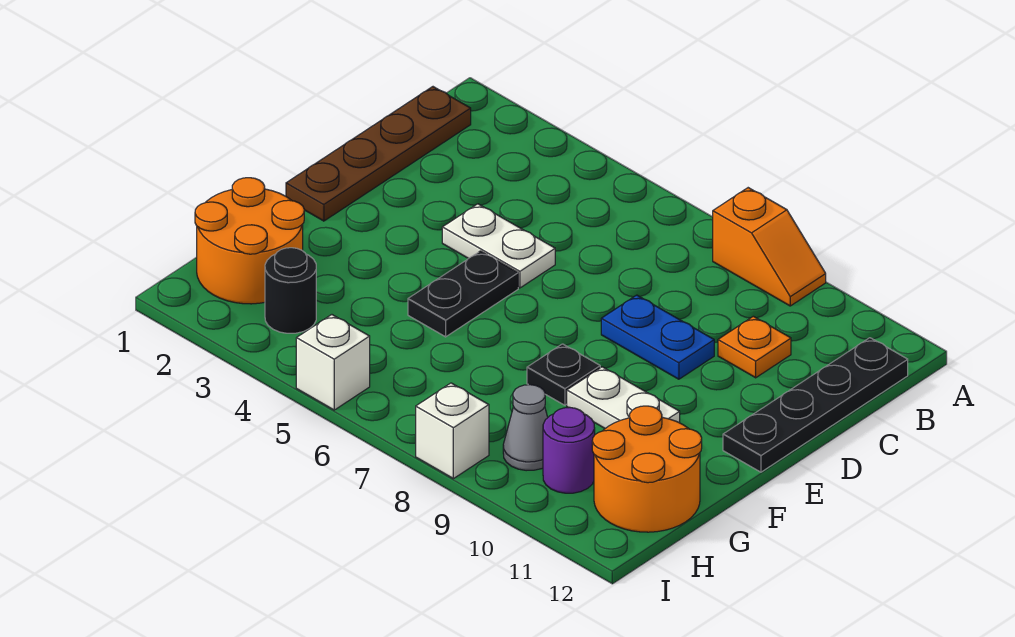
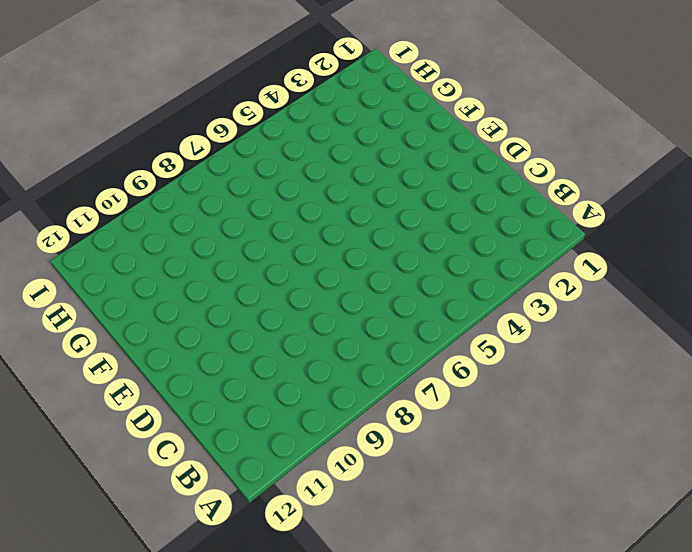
none -> orange 1x2 slope [713,188,826,306]
none -> brown 1x4 plate [286,87,471,221]
none -> black 1x4 plate [723,338,908,472]

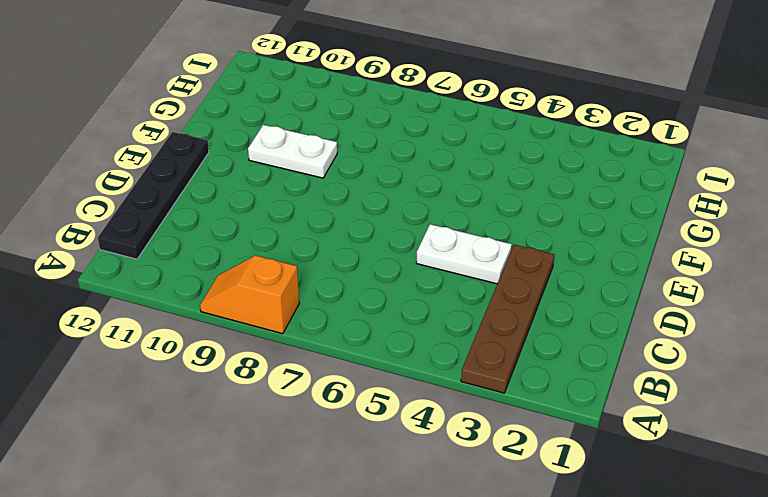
brown 1x4 plate [461,245,554,393] -> brown 1x4 plate moved to [286,87,471,221]
none -> orange 1x1 plate [718,316,791,378]
none -> blue 1x2 plate [601,295,714,379]
none -> black 1x2 plate [408,251,518,337]

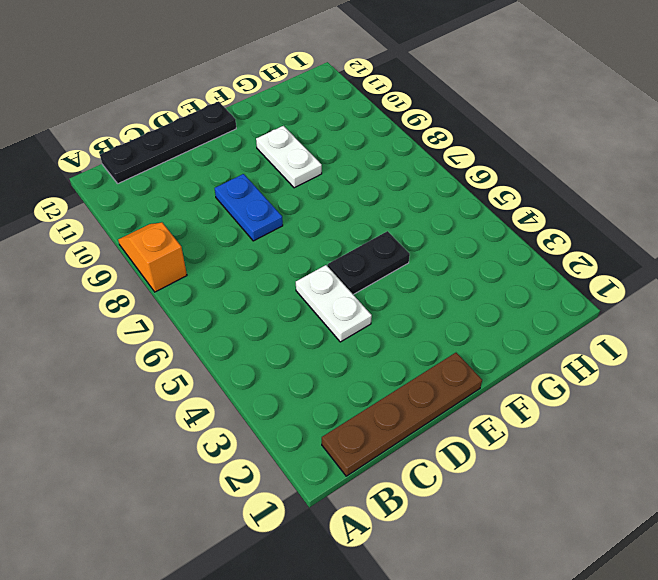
none -> orange 1x1 plate [718,316,791,378]
none -> black 1x1 plate [527,344,600,405]
none -> orange 2x2 round brick [195,178,304,304]

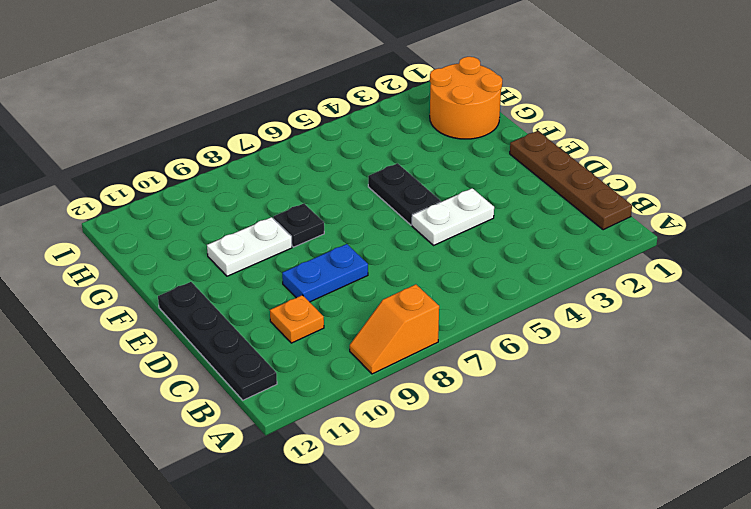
none -> orange 2x2 round brick [592,406,702,532]
none -> black 1x1 round brick [265,248,316,333]
none -> grey 1x1 cone [503,385,548,471]

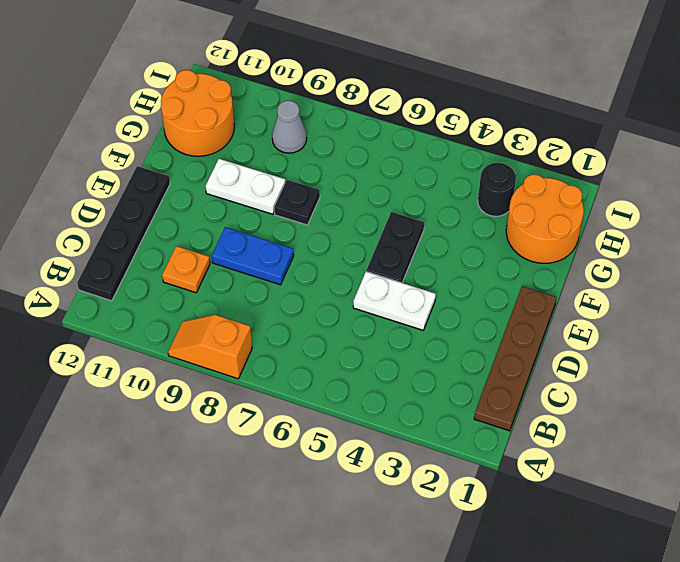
none -> purple 1x1 round brick [543,407,595,493]
none -> white 1x1 brick [296,315,370,410]
none -> white 1x1 brick [416,383,489,479]

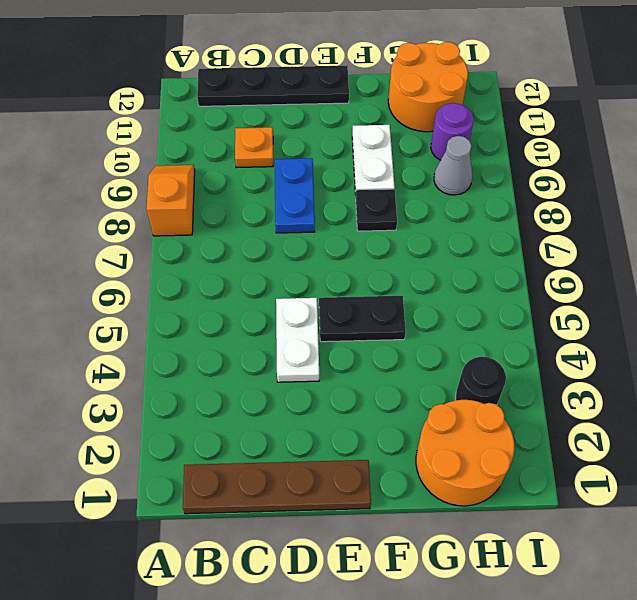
none -> white 1x1 brick [296,315,370,410]
none -> white 1x1 brick [416,383,489,479]

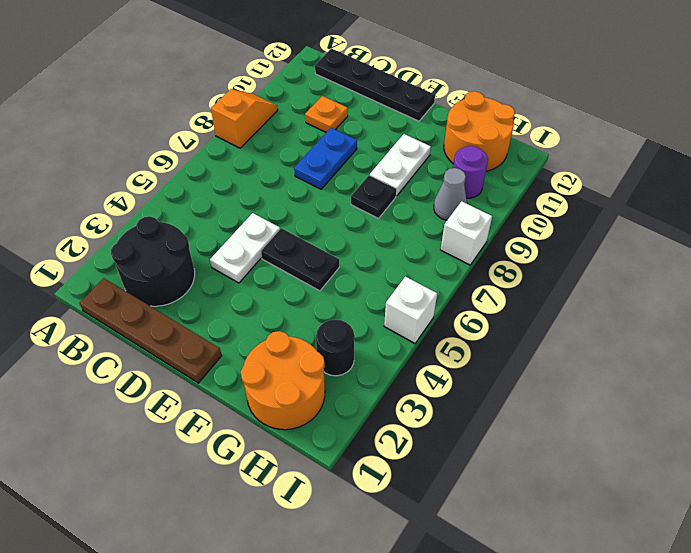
black 2x2 round brick [111,216,195,306] -> none

